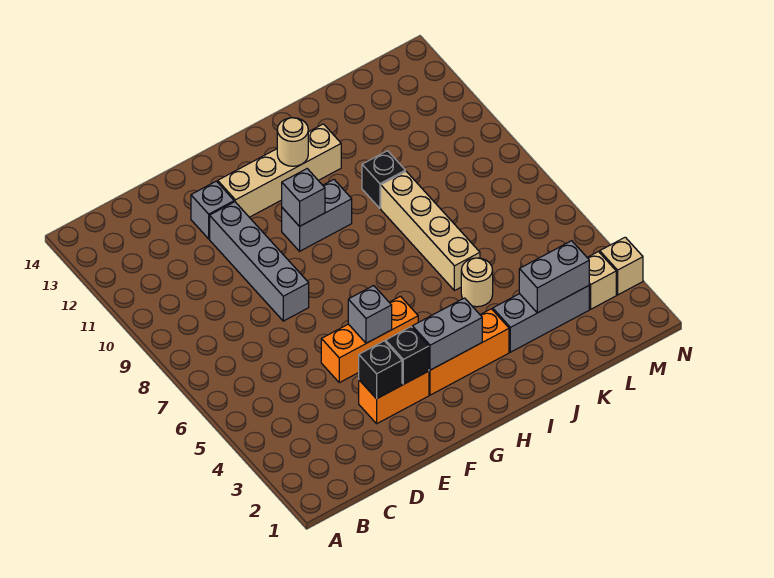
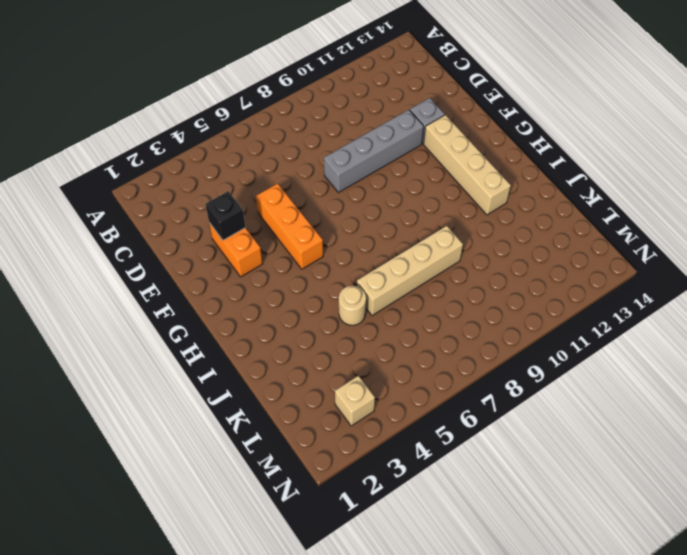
none -> orange 1x3 brick [429,309,509,395]
none -> grey 1x2 brick [282,180,352,251]
none -> grey 1x3 brick [493,286,589,352]

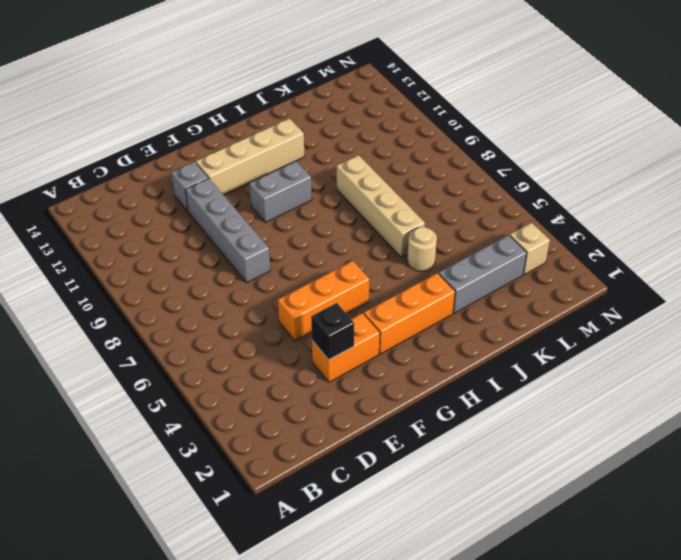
none -> black 1x1 brick [362,151,405,208]
none -> tan 1x1 brick [600,237,643,295]
none -> black 1x1 brick [386,327,429,384]

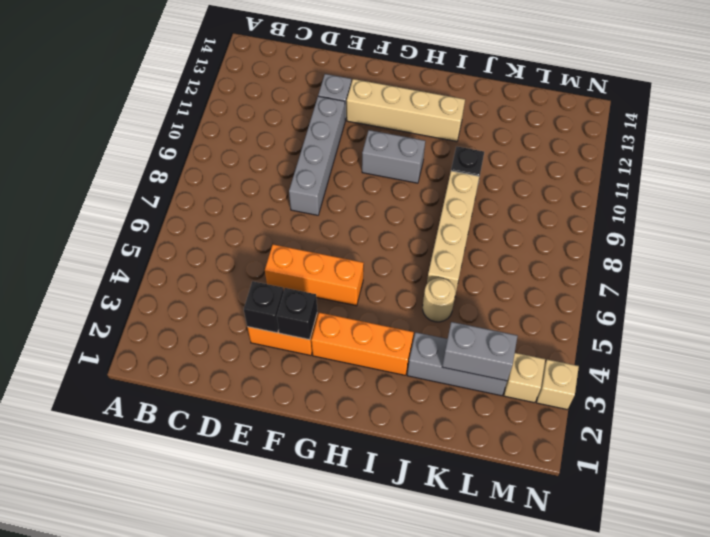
none -> grey 1x1 brick [348,286,392,343]
none -> grey 1x2 brick [412,298,482,370]
none -> grey 1x1 brick [282,169,325,226]

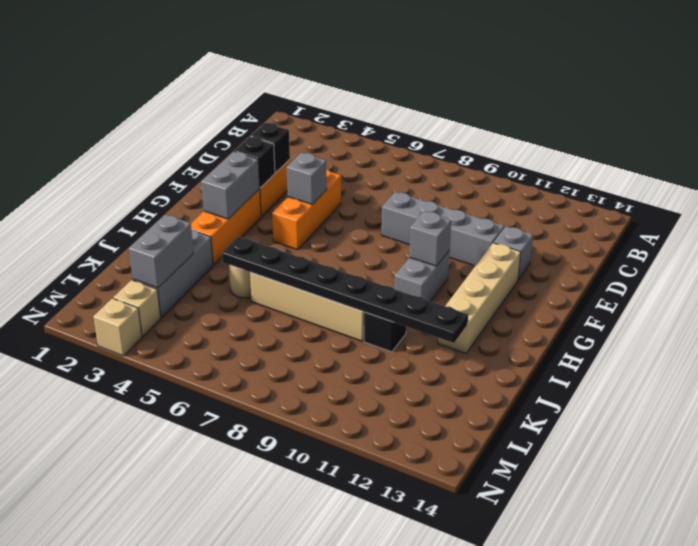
black 1x8 plate [222,236,468,343] -> none
none -> tan 1x1 round brick [277,118,308,166]

